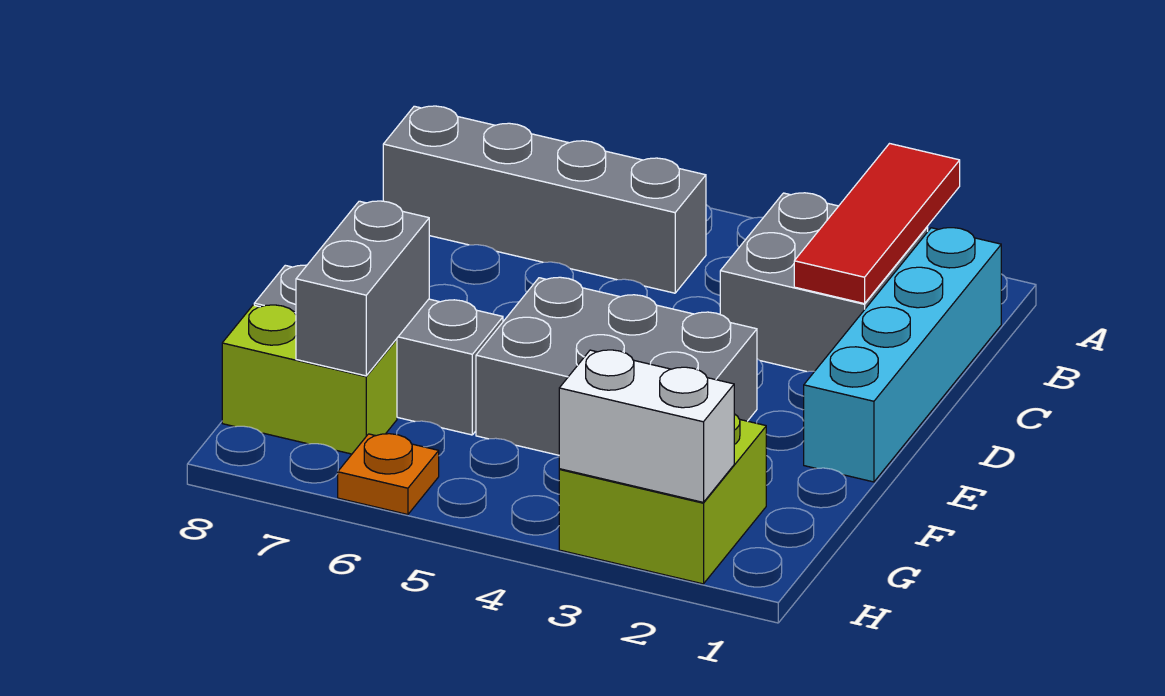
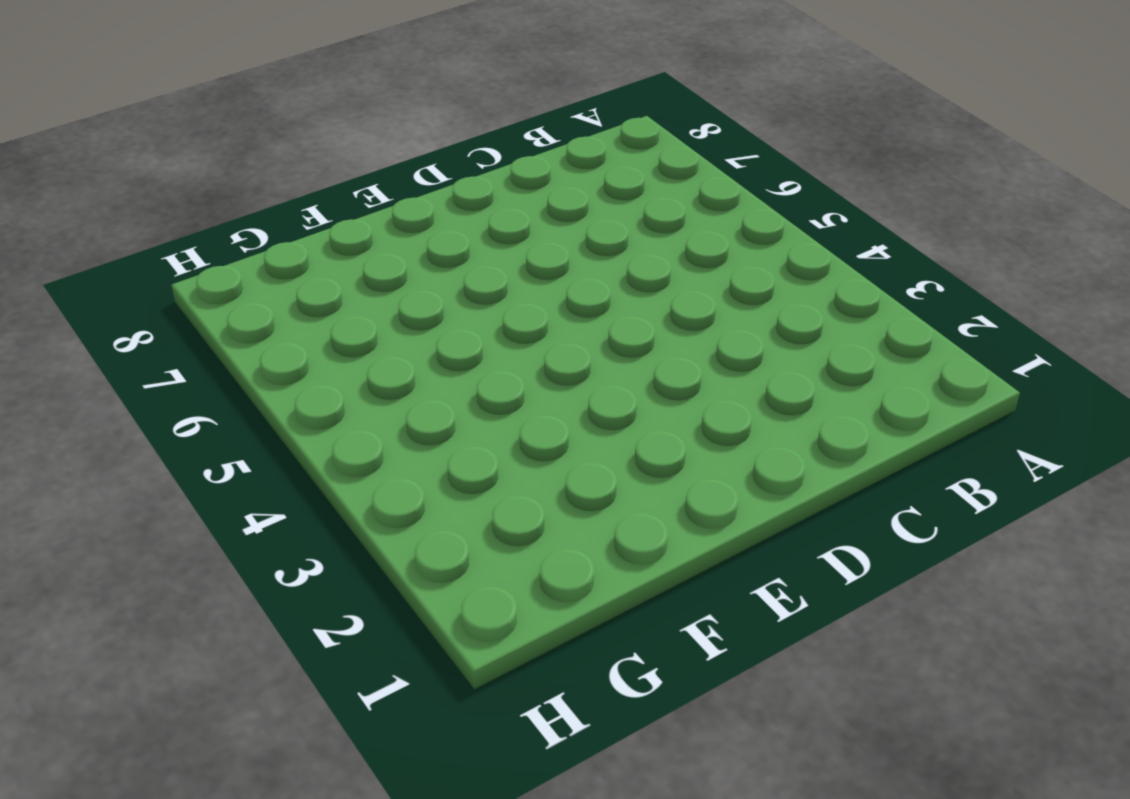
none -> cyan 1x4 brick [804,228,1001,482]
none -> grey 2x2 brick [720,193,928,372]

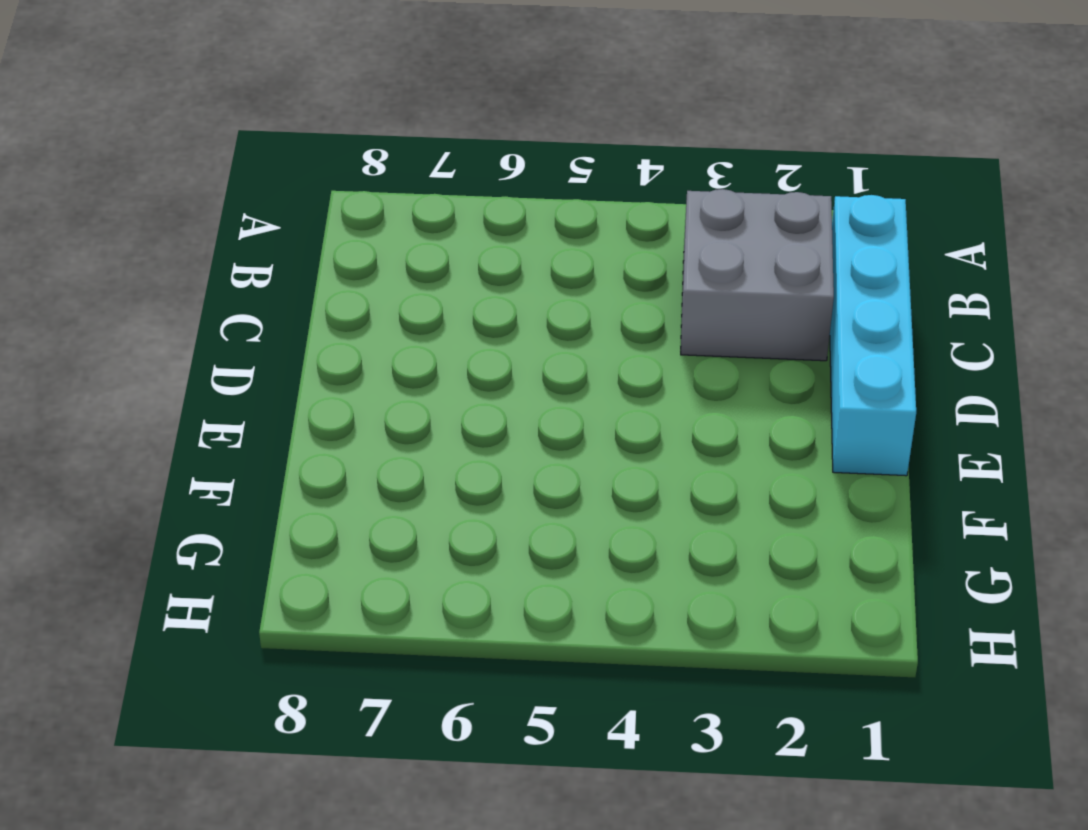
none -> grey 1x4 brick [383,106,706,293]
none -> grey 2x3 brick [476,277,757,455]

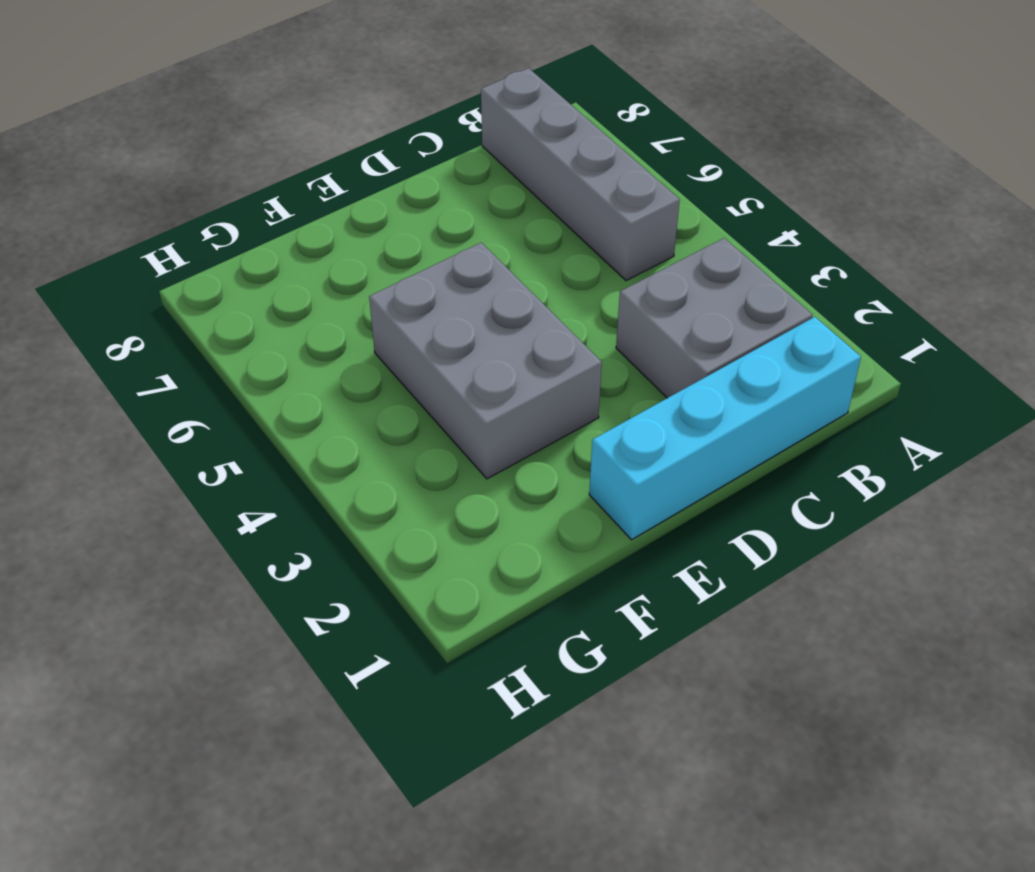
none -> grey 1x3 brick [254,265,503,435]
none -> lime 2x2 brick [559,414,766,584]

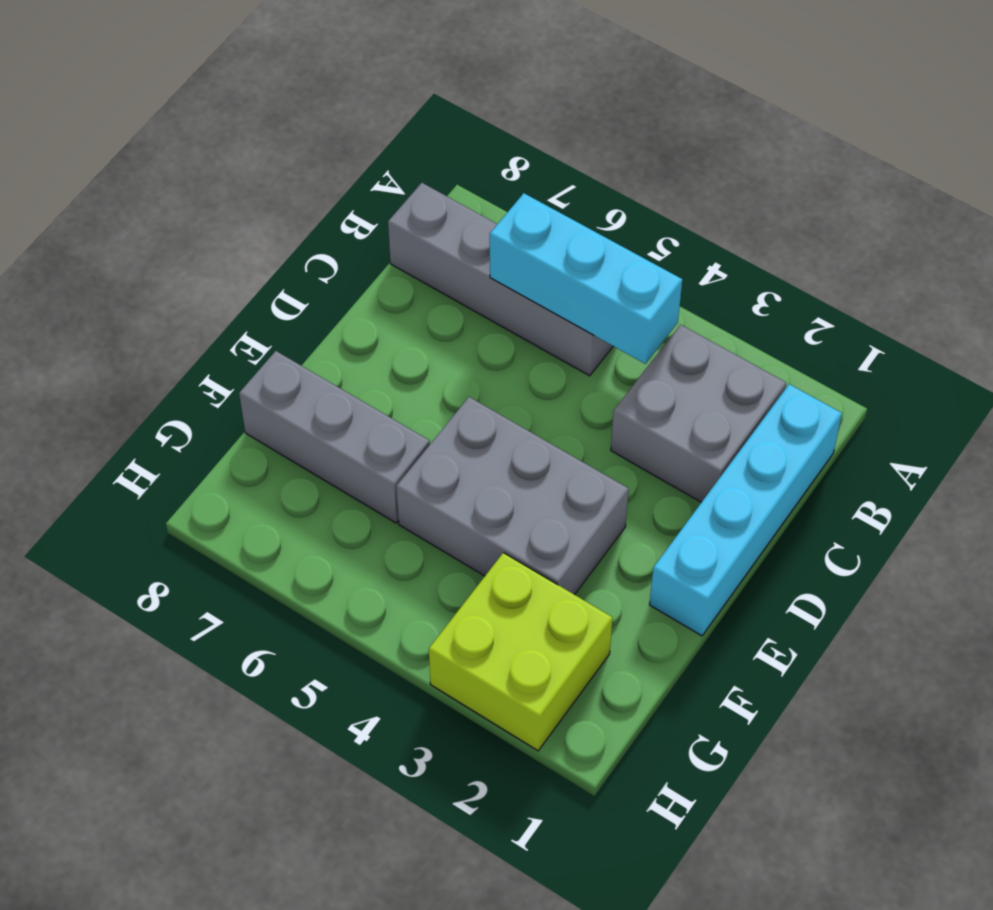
cyan 1x3 brick [490,193,682,364] -> none
none -> lime 1x2 brick [222,305,397,454]
none -> orange 1x1 plate [338,434,439,515]

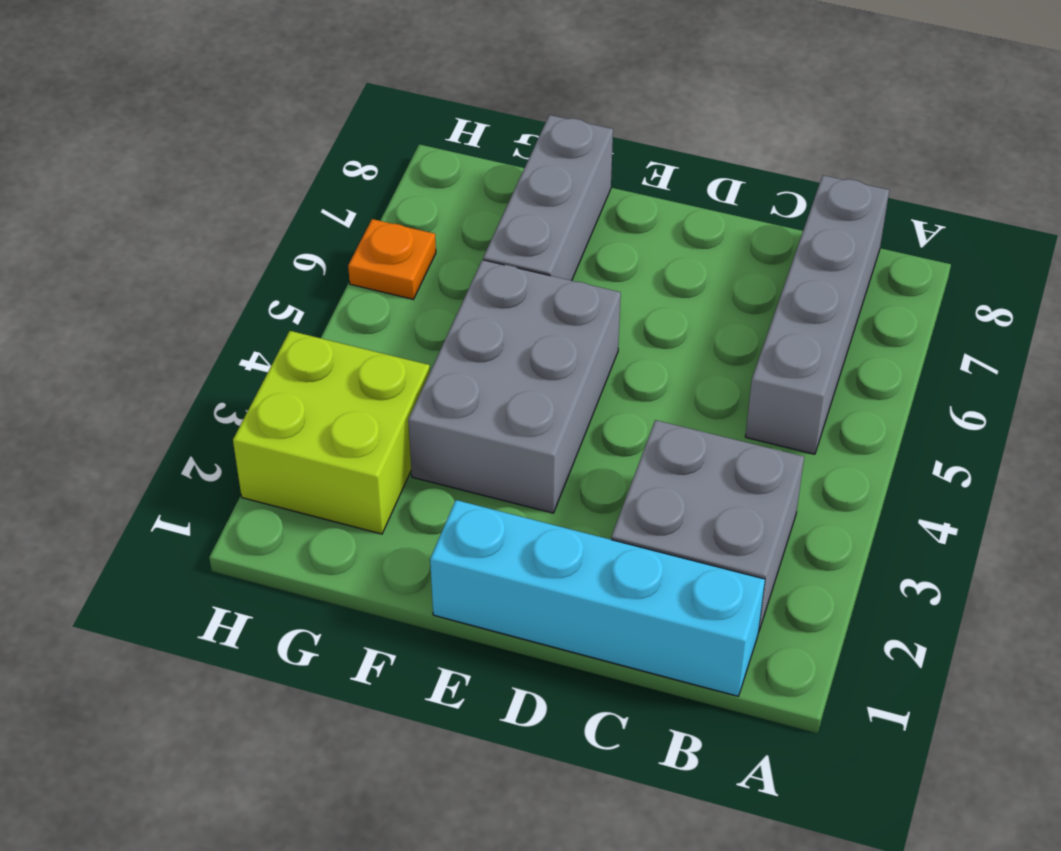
none -> lime 1x2 brick [222,305,397,454]
none -> red 1x3 tile [794,144,960,304]

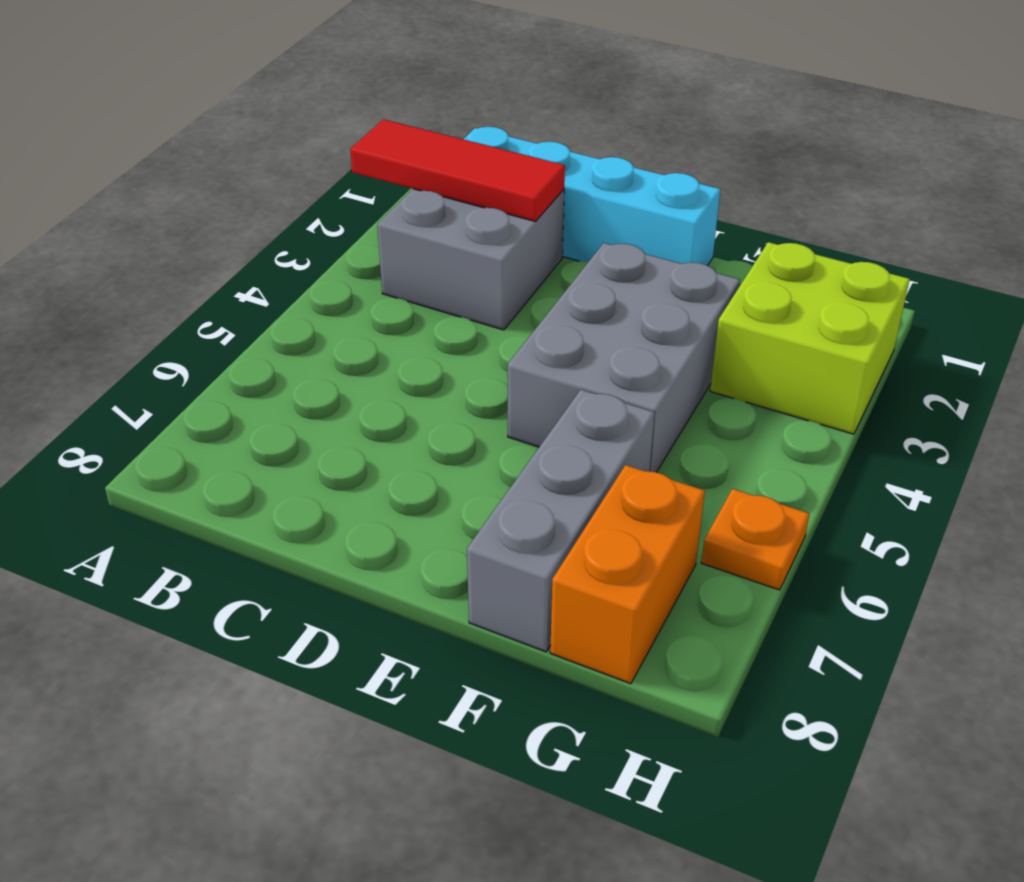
orange 1x2 brick [550,465,705,684] -> lime 1x2 brick [222,305,397,454]
none -> grey 1x4 brick [383,106,706,293]
none -> grey 1x2 brick [296,201,429,376]

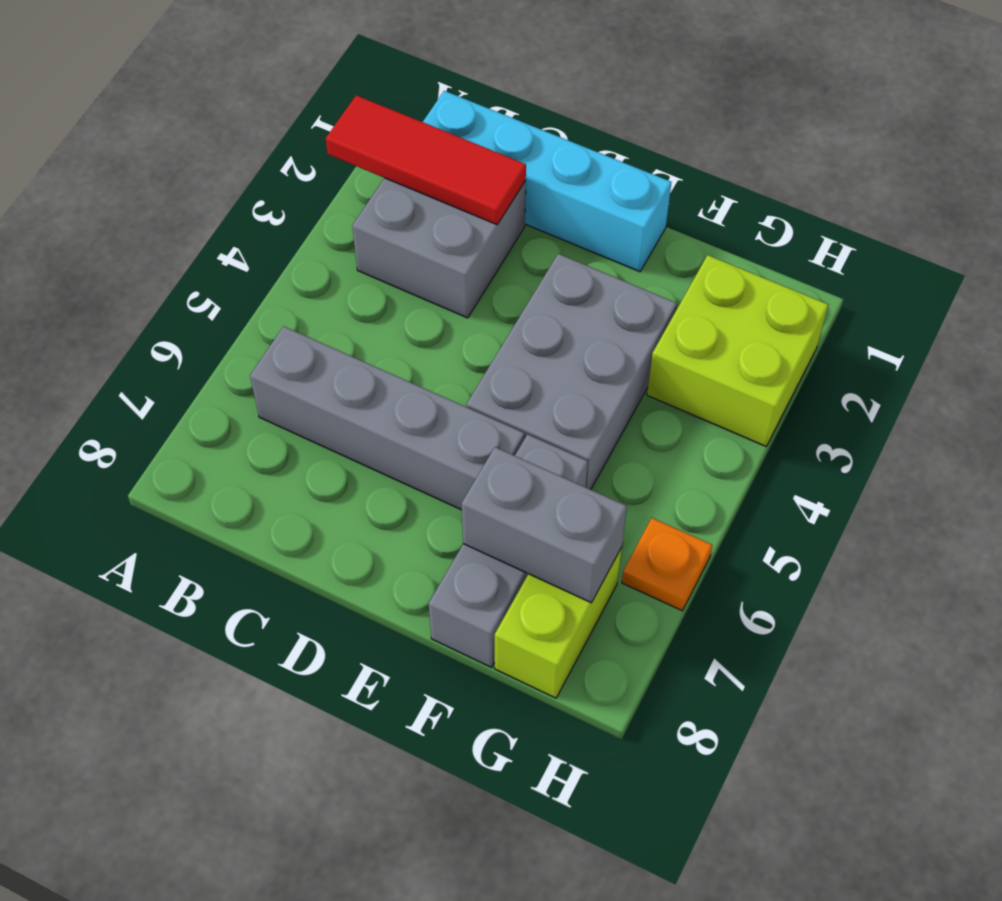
grey 1x4 brick [250,326,524,510] -> grey 1x4 brick turned to [383,106,706,293]
none -> white 1x2 brick [559,350,734,502]

